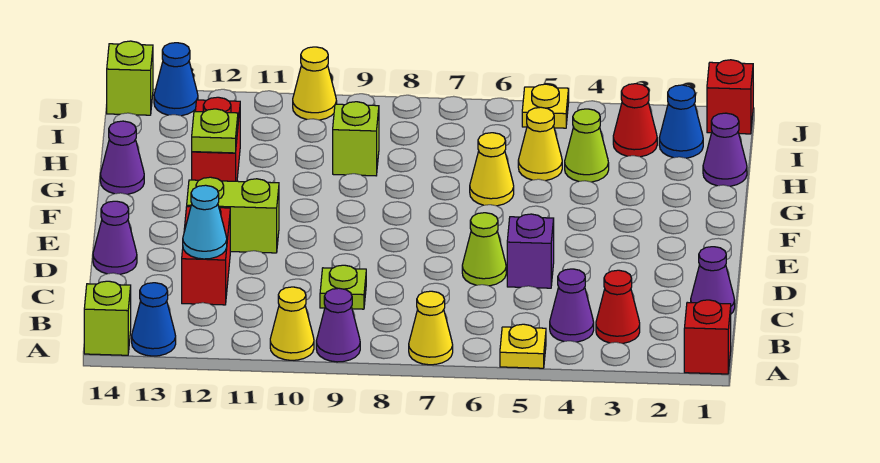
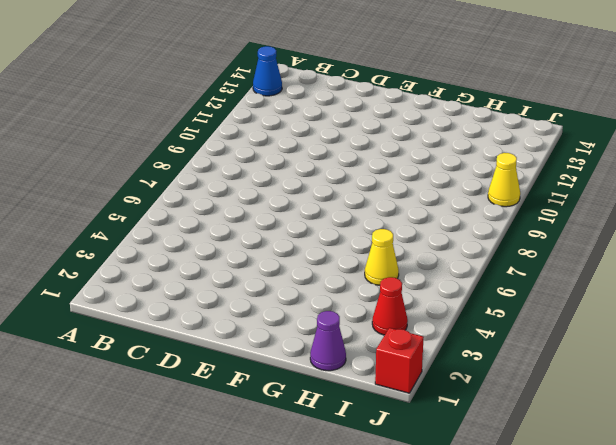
none -> red 1x1 brick [684,300,731,374]
none -> yellow 1x1 plate [500,324,546,368]
none -> yellow 1x1 cone [409,291,453,365]
none -> purple 1x1 cone [316,288,360,362]

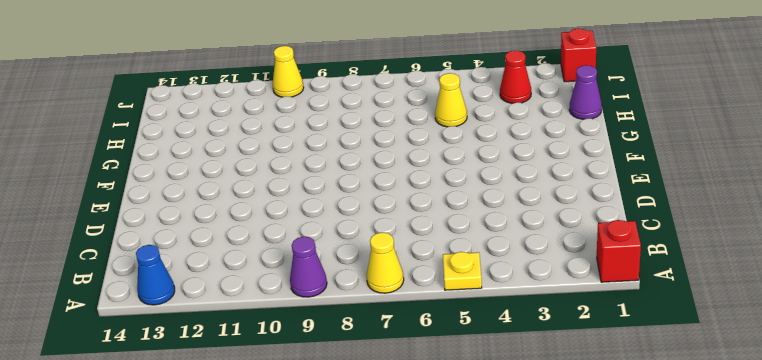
none -> yellow 1x1 cone [270,287,314,360]
none -> lime 1x1 brick [84,281,131,355]
none -> red 1x1 cone [596,270,640,343]
none -> purple 1x1 cone [550,269,594,342]

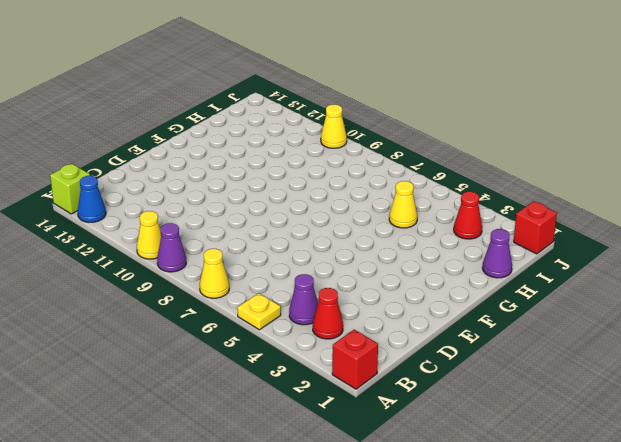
none -> purple 1x1 cone [691,247,735,314]
none -> lime 1x1 plate [320,265,366,309]
none -> red 1x2 brick [182,207,230,305]
none -> purple 1x1 brick [507,214,554,288]

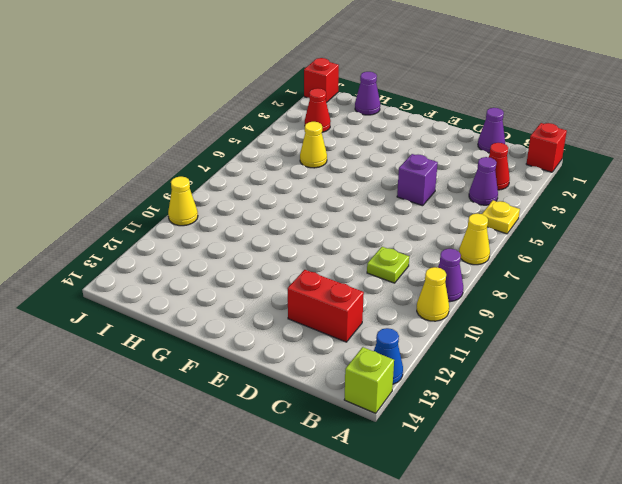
none -> lime 1x1 cone [462,213,506,286]
none -> purple 1x1 cone [93,201,137,274]
none -> lime 1x2 brick [187,177,279,253]
none -> yellow 1x1 cone [470,133,514,206]

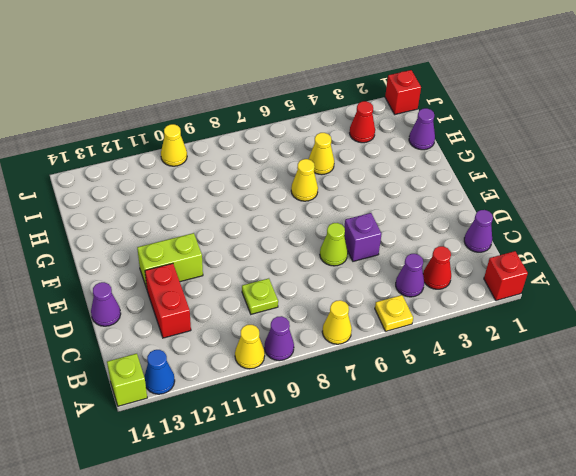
none -> red 1x2 brick [192,97,240,181]
none -> purple 1x1 cone [100,121,144,194]
none -> lime 1x1 cone [565,109,609,182]
none -> lime 1x1 brick [333,102,379,176]

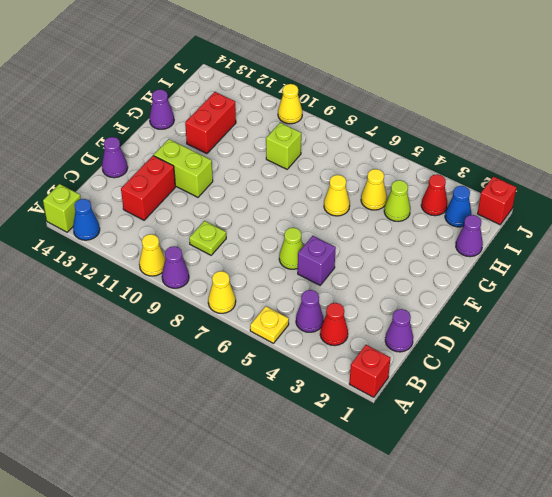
none -> yellow 1x1 plate [522,84,569,128]
none -> blue 1x1 cone [154,43,198,116]
none -> lime 1x1 brick [107,41,153,115]
none -> cyan 1x1 cone [183,185,227,259]

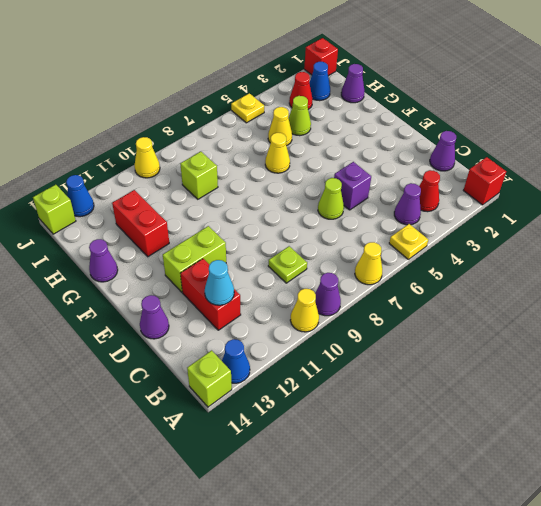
none -> lime 1x1 plate [192,109,238,153]

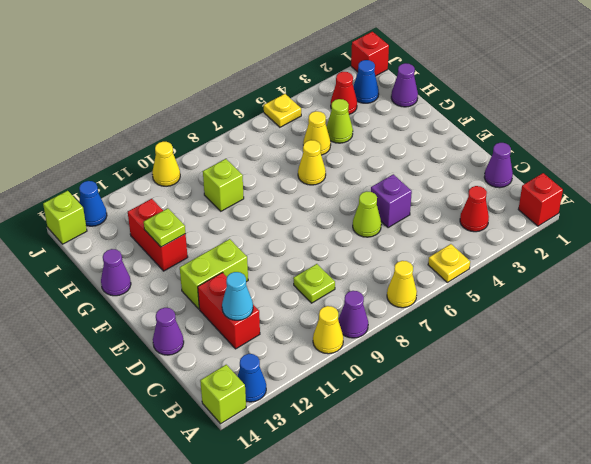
none -> purple 1x1 cone [550,269,594,342]

